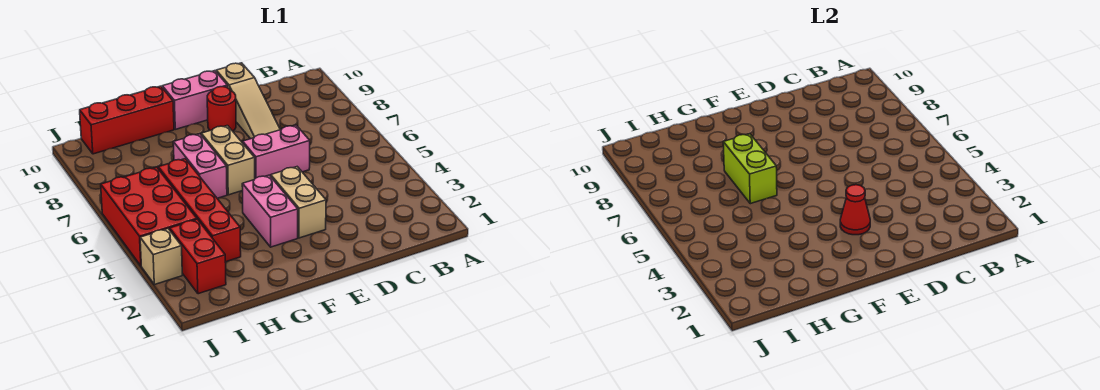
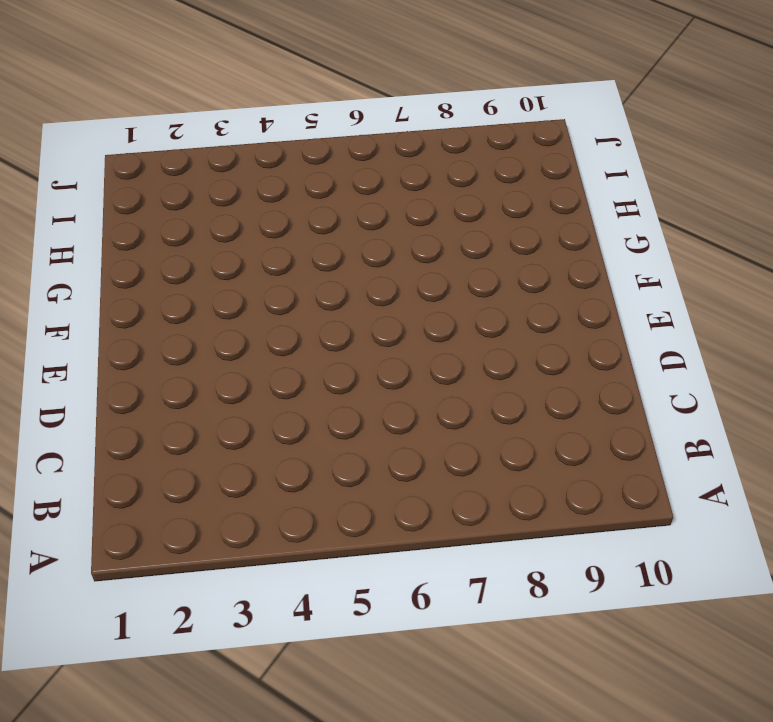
none -> pink 1x2 brick [243,125,310,178]
none -> tan 1x3 slope [216,63,280,139]
none -> tan 1x2 brick [271,167,326,238]

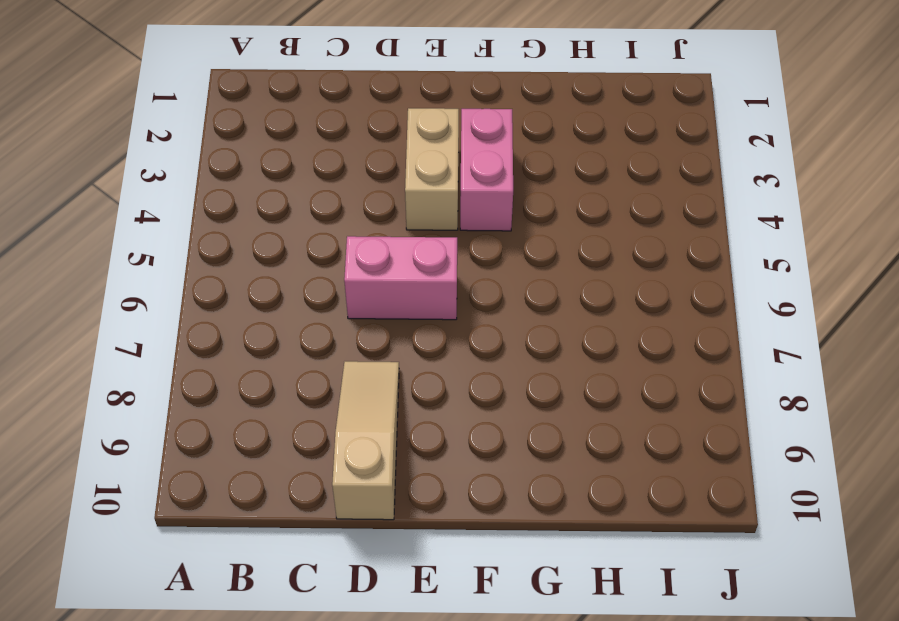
none -> red 1x1 round brick [207,87,236,131]
none -> pink 1x2 brick [162,71,228,129]
none -> tan 1x2 brick [201,126,255,195]

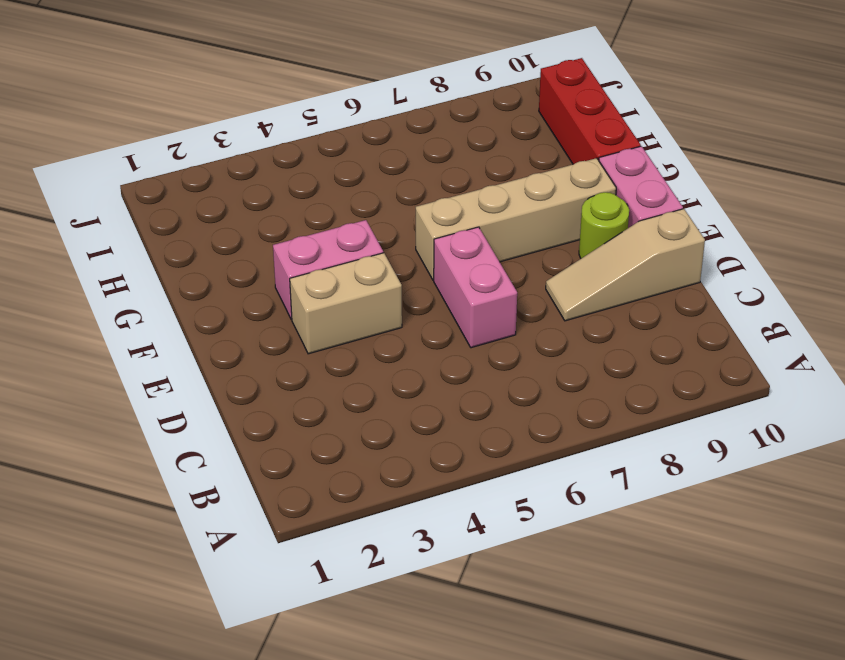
lime 1x1 round brick [579,192,629,258] -> red 1x1 round brick [207,87,236,131]
tan 1x4 brick [416,158,616,280] -> tan 1x2 brick [201,126,255,195]
none -> pink 1x2 brick [173,134,227,198]
none -> red 1x4 brick [158,159,241,262]
none -> red 1x2 brick [170,219,226,294]

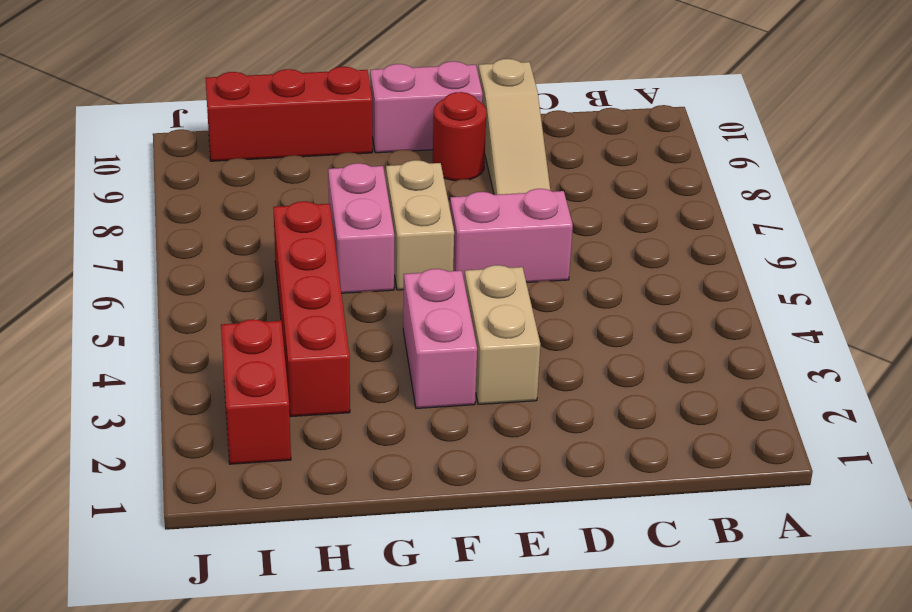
none -> red 2x3 brick [101,167,197,266]
none -> tan 1x1 brick [140,229,182,285]
none -> red 1x1 cone [840,185,870,235]

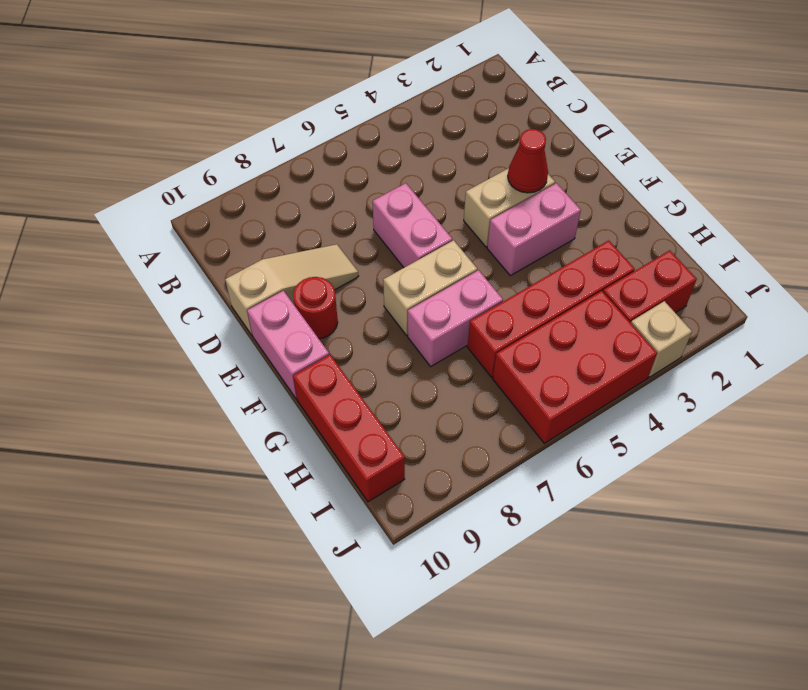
none -> lime 1x2 brick [723,134,777,204]

